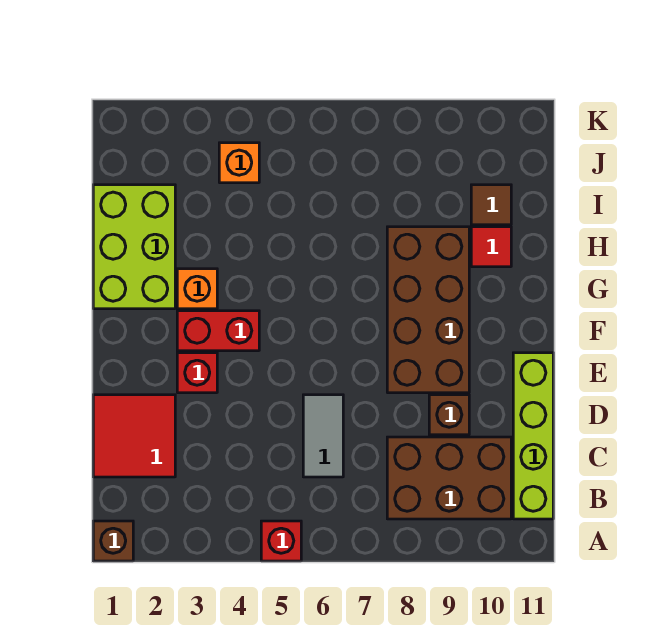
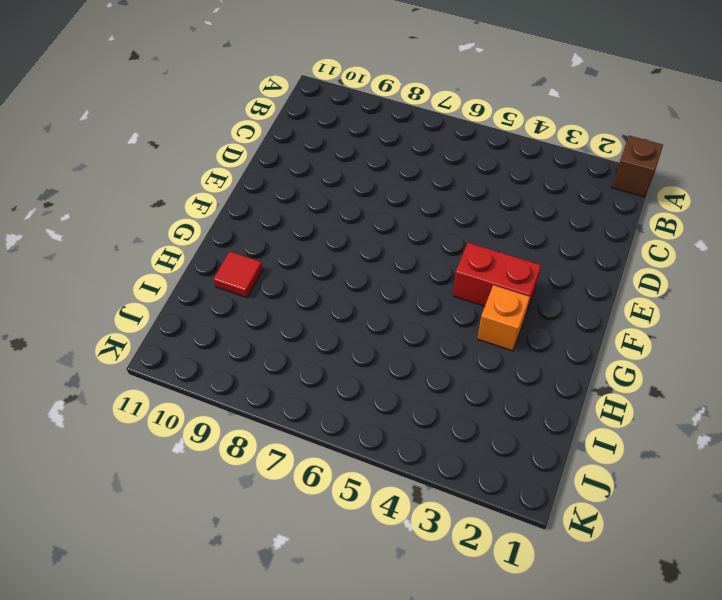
none -> red 1x1 brick [261,521,301,561]
none -> brown 2x3 brick [387,437,511,519]
none -> lime 1x4 brick [513,353,553,519]

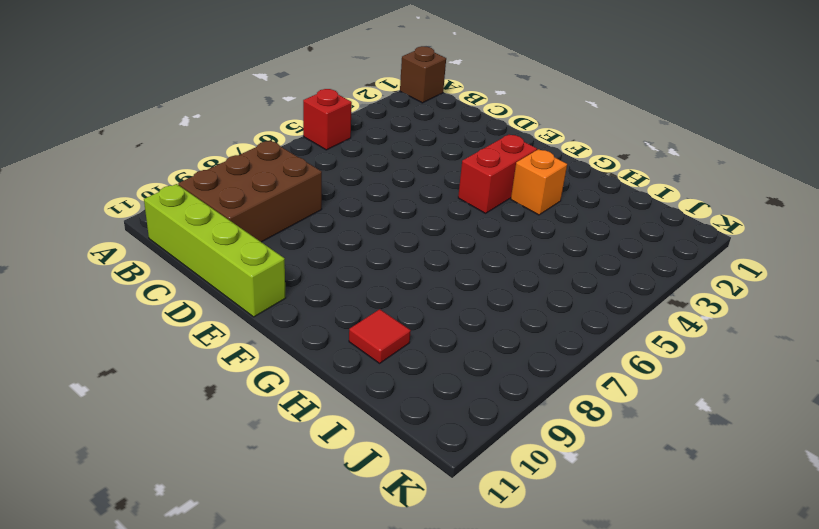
none -> red 2x2 tile [93,395,175,477]
none -> grey 1x2 tile [303,395,343,477]
none -> brown 1x1 brick [429,395,469,435]

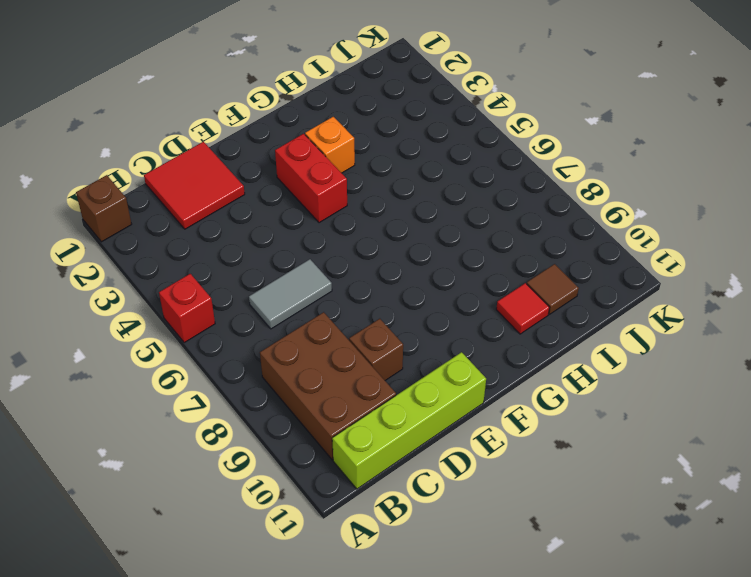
none -> red 1x1 brick [177,353,217,393]
none -> brown 2x4 brick [387,227,469,393]
none -> lime 2x3 brick [93,185,175,309]

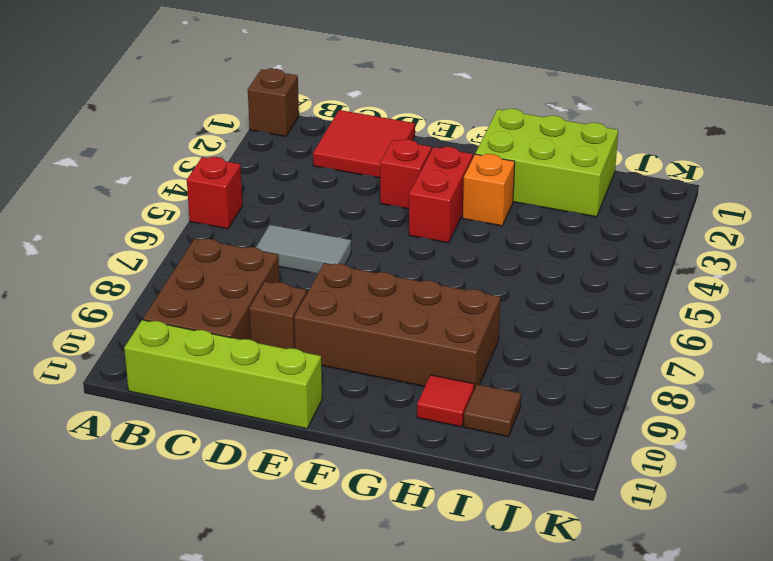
none -> orange 1x1 brick [219,143,259,183]

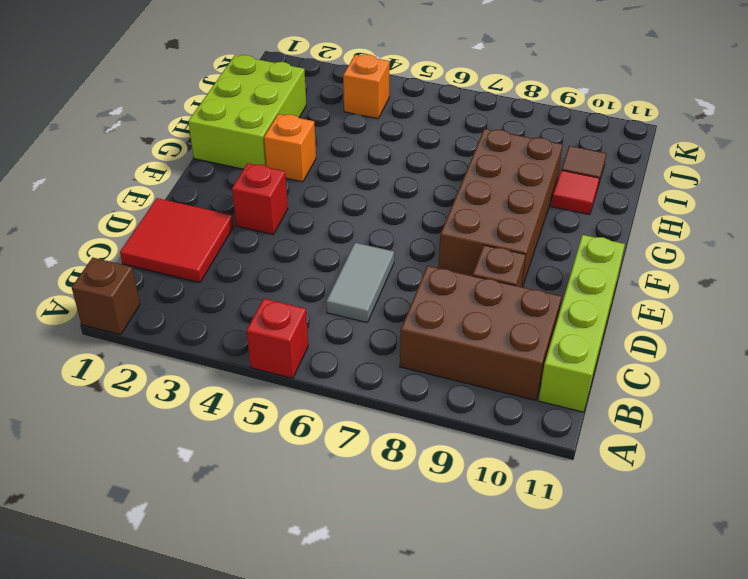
none -> red 1x2 brick [177,311,259,351]

